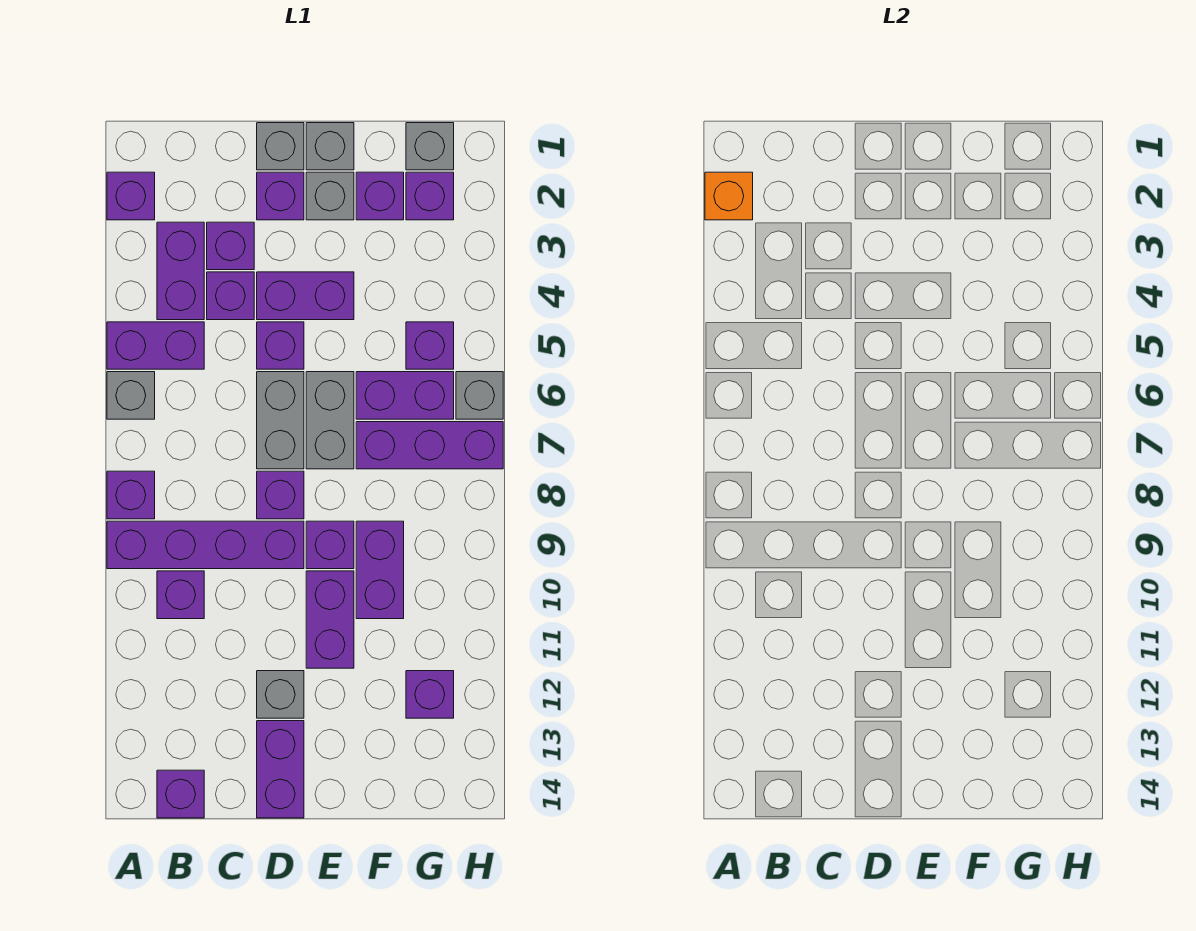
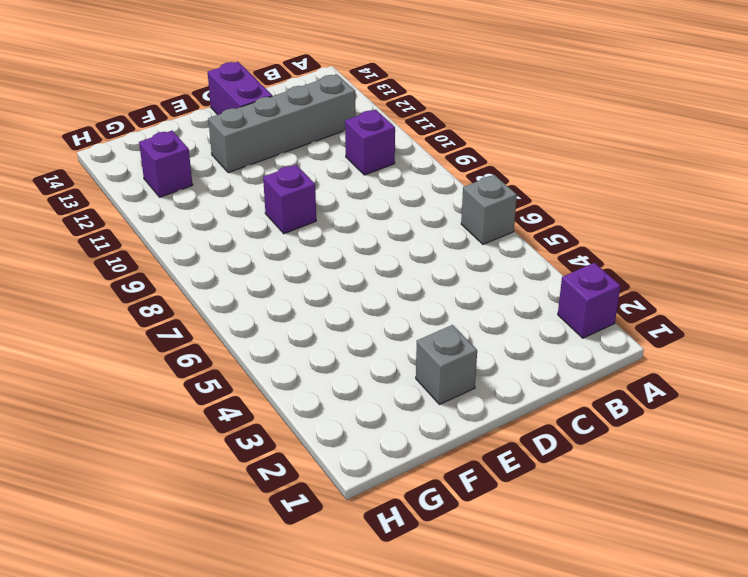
grey 1x4 brick [208,74,355,173] -> grey 1x1 brick [257,671,304,718]
none -> purple 1x2 brick [107,322,204,369]
none -> purple 1x1 brick [107,471,155,519]
none -> purple 1x4 brick [107,521,304,569]
none -> purple 1x2 brick [157,222,204,320]

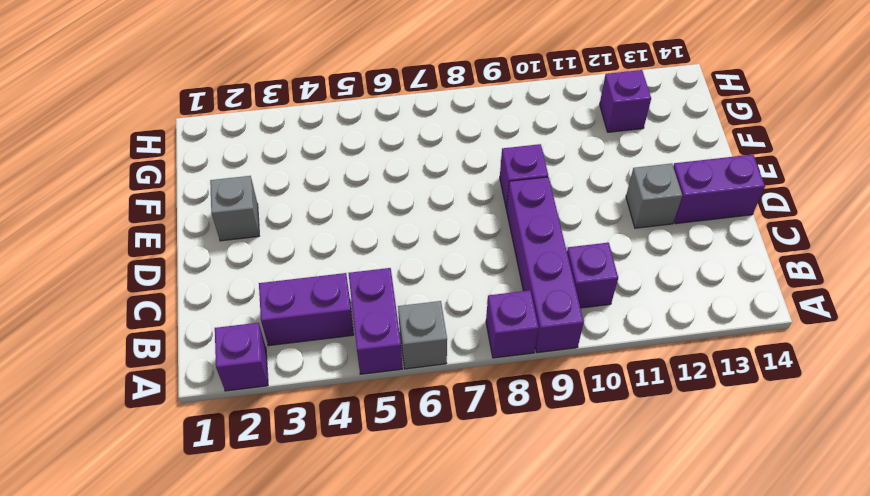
none -> purple 1x1 brick [157,770,204,818]
none -> purple 1x1 brick [207,222,254,270]
none -> purple 1x1 brick [207,272,254,320]
none -> grey 1x1 brick [257,123,304,170]

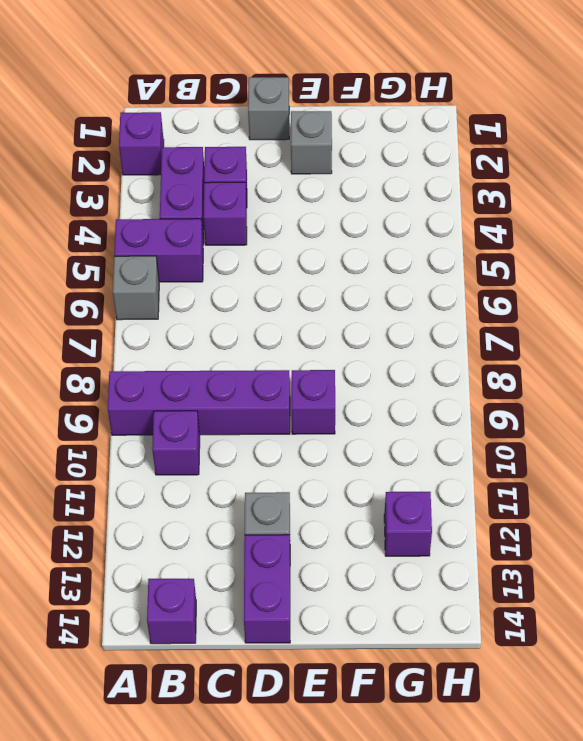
none -> purple 1x1 brick [107,471,155,519]
none -> purple 1x1 brick [257,172,304,220]
none -> purple 1x2 brick [257,272,354,320]
none -> purple 1x1 brick [257,322,304,369]

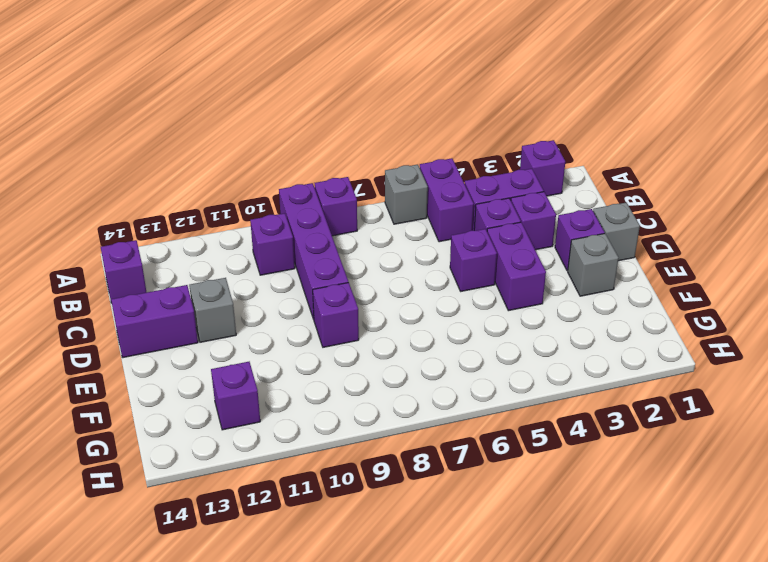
none -> grey 1x2 brick [257,372,304,469]
none -> purple 1x1 brick [257,471,304,519]
none -> grey 1x1 brick [306,123,354,170]
none -> grey 1x2 brick [306,372,354,469]

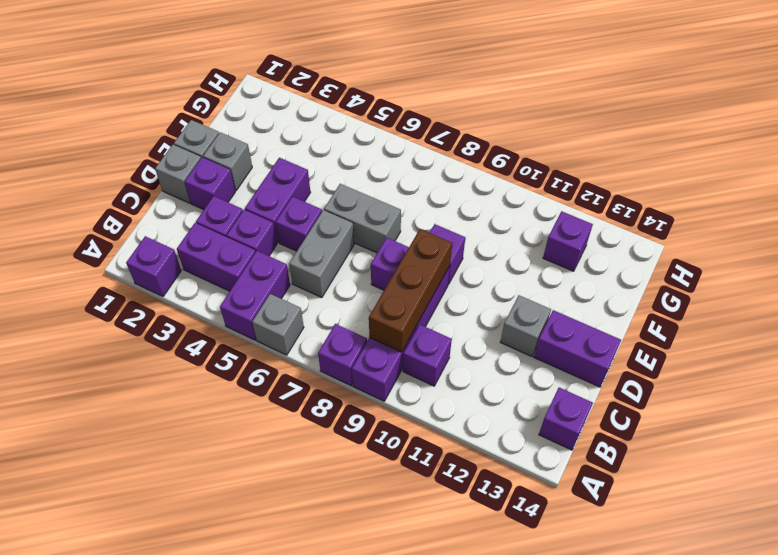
brown 1x3 brick [369,229,452,352] -> none
grey 1x2 brick [289,210,354,298] -> grey 1x2 brick turned to [257,372,304,469]
none -> purple 1x2 brick [306,571,354,668]
none -> purple 1x1 brick [356,172,404,220]
none -> purple 1x2 brick [356,372,454,419]
none -> purple 1x3 brick [356,422,503,469]

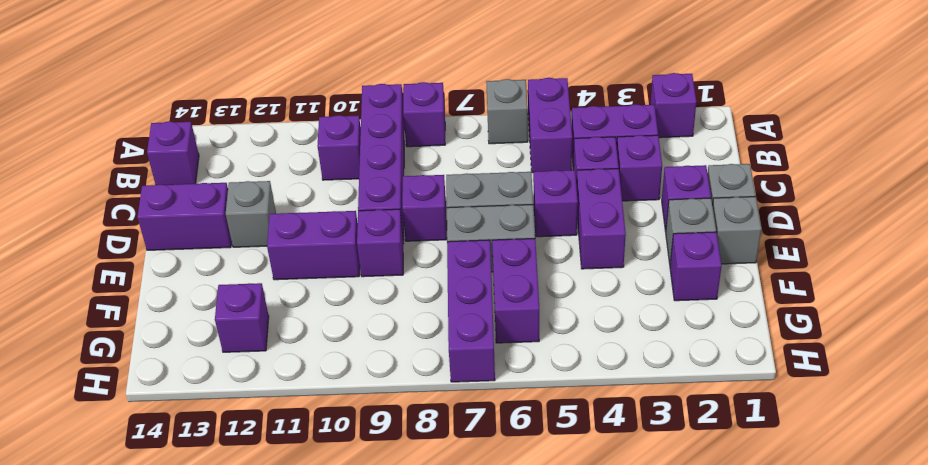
none -> purple 1x2 brick [356,521,404,619]
none -> grey 1x1 brick [406,123,454,170]
none -> purple 1x1 brick [406,172,454,220]
none -> purple 1x1 brick [406,322,454,369]

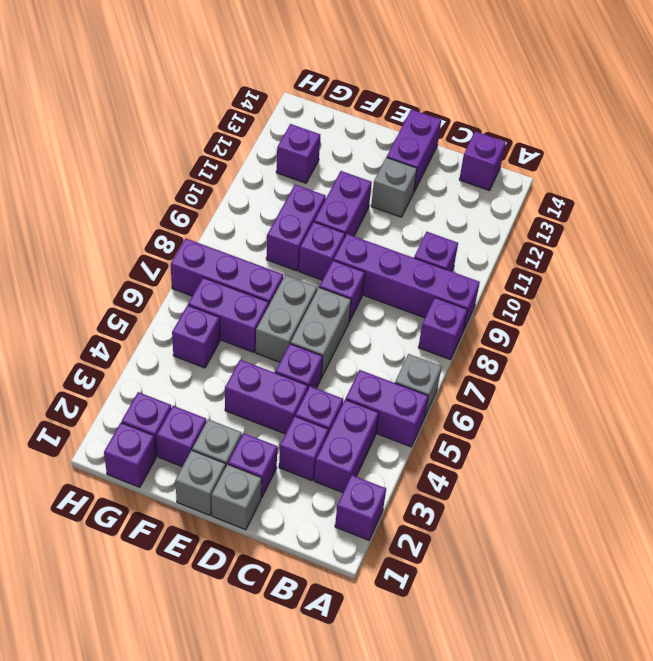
purple 1x1 brick [104,423,156,487] -> grey 1x1 brick [406,123,454,170]
none -> grey 1x1 brick [456,372,503,419]
none -> orange 1x1 brick [705,172,753,220]

